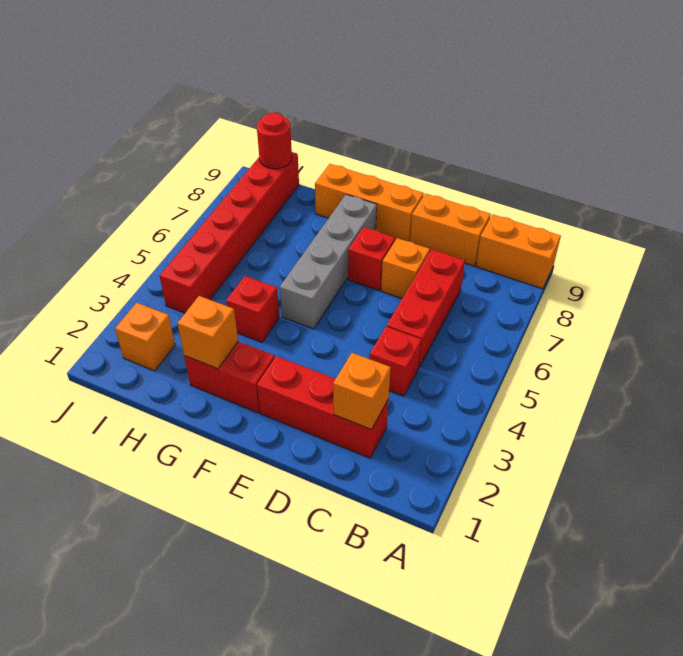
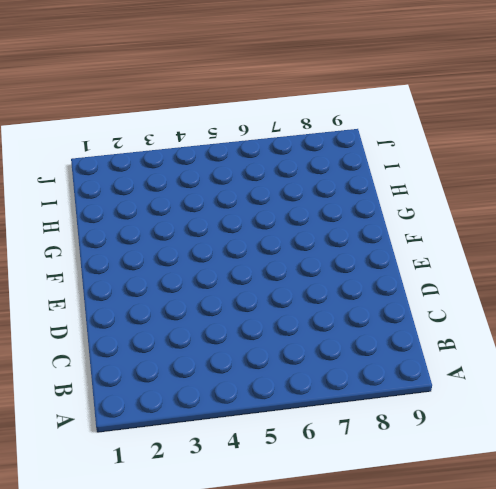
none -> orange 1x2 brick [476,214,561,289]
none -> red 1x3 brick [257,356,389,458]
none -> red 1x1 brick [370,326,422,396]

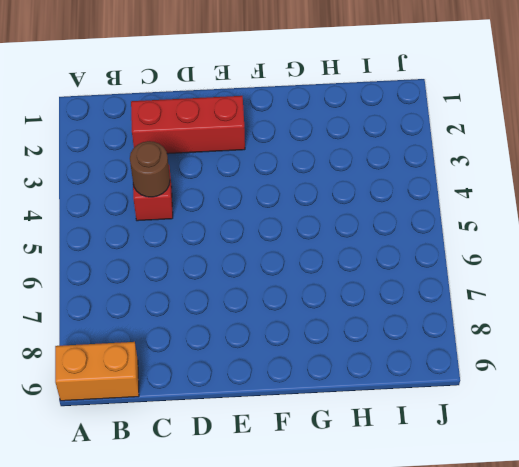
brown 1x1 round brick [130,141,170,197] -> none
none -> red 1x3 brick [387,250,465,367]
none -> orange 1x2 brick [410,194,491,266]
none -> orange 1x1 brick [381,238,430,298]

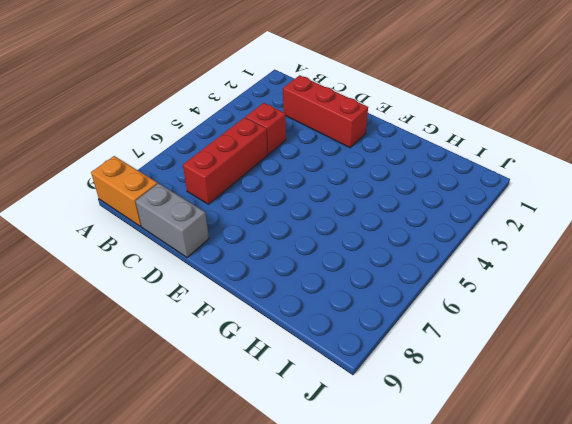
grey 1x2 brick [135,183,209,257] -> orange 1x2 brick [410,194,491,266]
none -> orange 1x1 brick [381,238,430,298]
none -> red 1x1 brick [348,227,395,291]
none -> orange 1x3 brick [315,164,424,242]

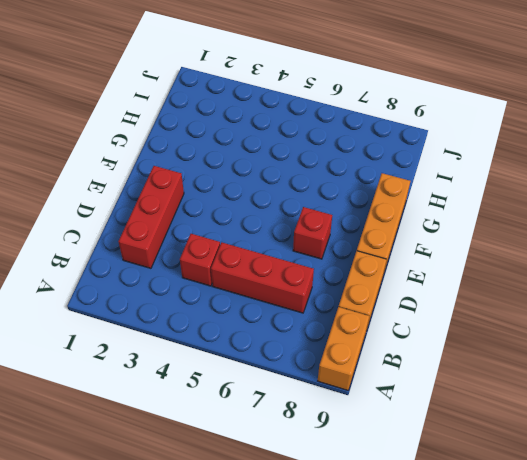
none -> orange 1x1 brick [381,238,430,298]
none -> red 1x2 brick [184,342,275,413]
none -> grey 1x4 brick [280,194,377,329]

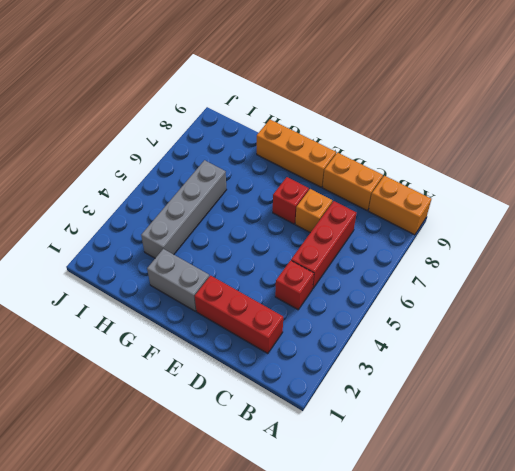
grey 1x2 brick [147,249,209,311] -> red 1x2 brick [184,342,275,413]
grey 1x4 brick [141,160,227,258] -> grey 1x4 brick moved to [280,194,377,329]
none -> red 1x1 brick [226,276,279,342]
none -> orange 1x1 brick [115,303,175,371]
none -> red 1x6 brick [159,152,299,313]

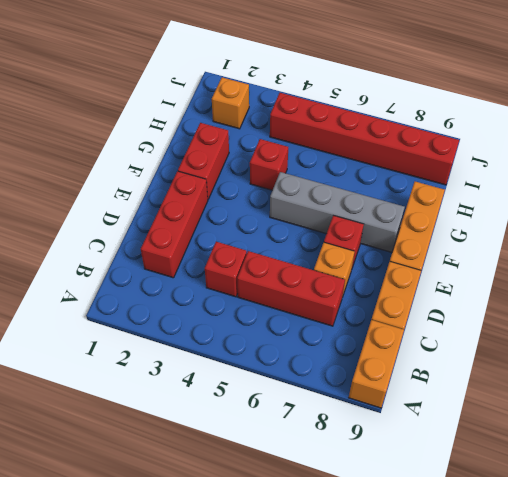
none -> orange 1x1 brick [333,353,391,429]
none -> orange 1x1 brick [177,296,238,369]
none -> red 1x1 round brick [257,113,292,169]

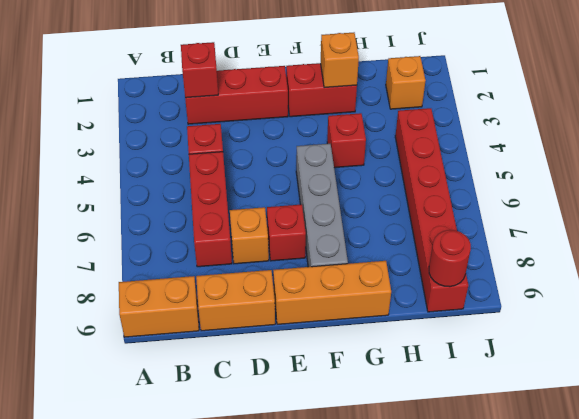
red 1x1 brick [181,42,218,98] -> orange 1x1 brick [333,353,391,429]

